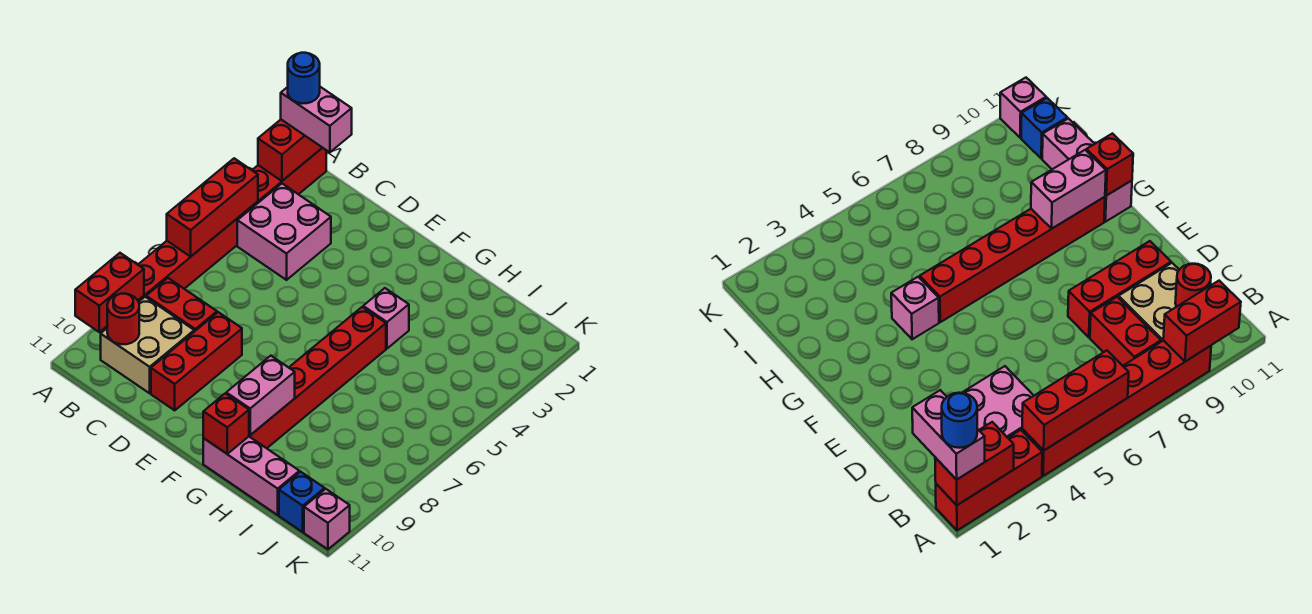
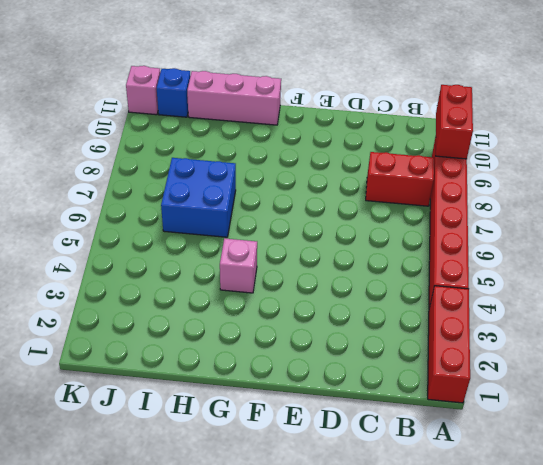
blue 2x2 brick [161,158,236,237] -> none
none -> pink 2x2 brick [237,184,331,280]
none -> tan 2x2 brick [101,297,194,393]
none -> red 1x3 brick [151,312,242,410]

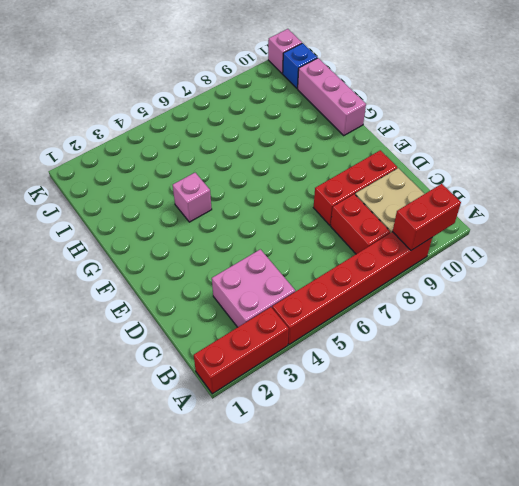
none -> red 1x6 brick [249,307,386,448]
none -> red 1x2 brick [258,120,322,181]
none -> red 1x3 brick [167,158,258,257]

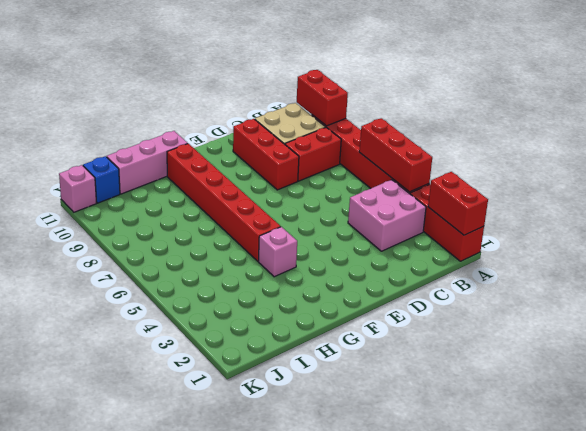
none -> red 1x1 round brick [107,294,139,344]
none -> pink 1x2 brick [226,356,295,435]
none -> red 1x1 brick [203,393,249,454]

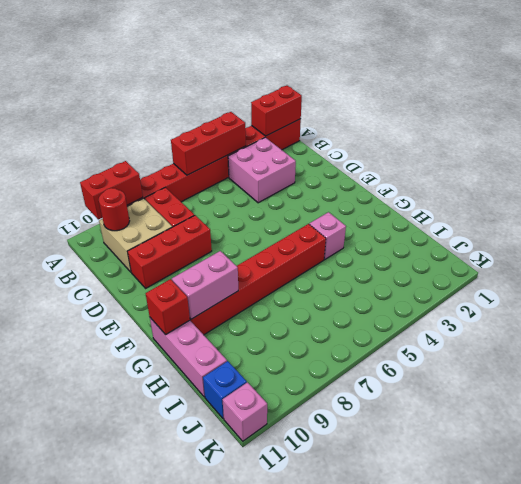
none -> pink 1x2 brick [281,87,352,152]
none -> blue 1x1 round brick [288,53,320,104]

